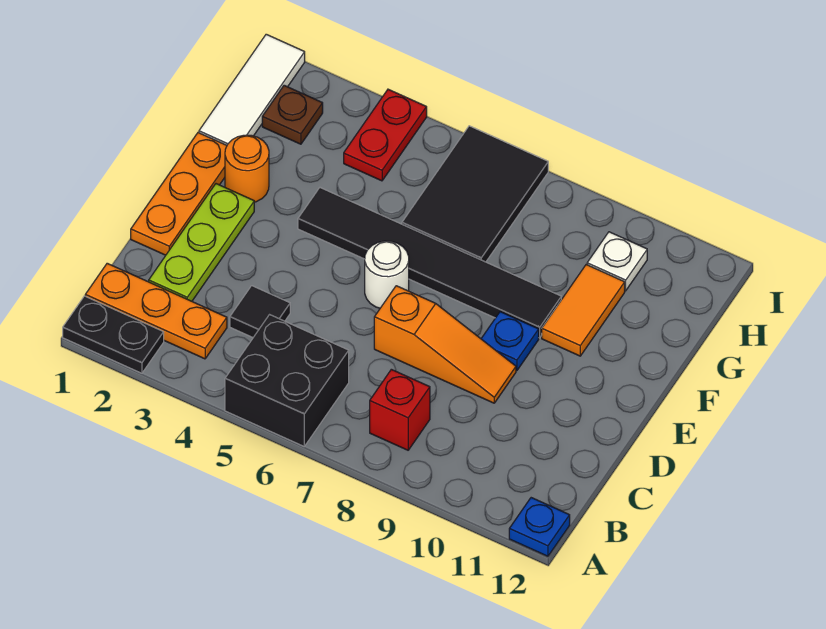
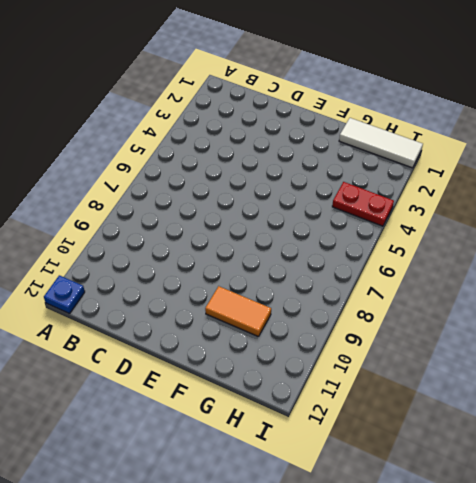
none -> black 1x2 plate [63,296,164,373]
none -> black 2x2 brick [225,315,349,446]
none -> orange 1x3 plate [85,263,227,359]

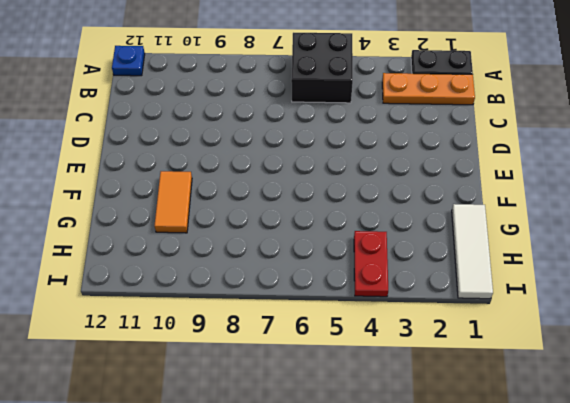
none -> red 1x1 brick [370,369,430,450]
none -> lime 1x3 plate [149,184,254,301]
none -> black 1x1 tile [230,286,290,337]

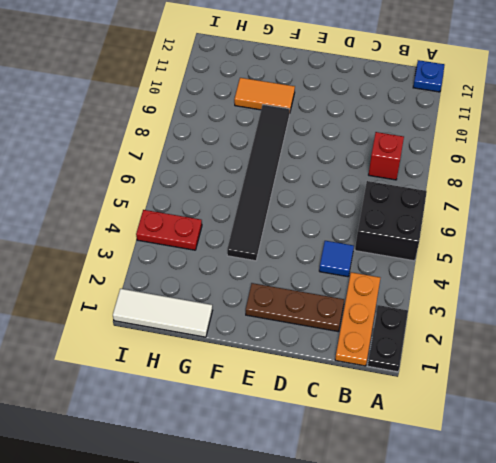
brown 1x3 plate [246,283,344,331] -> lime 1x3 plate [149,184,254,301]
blue 1x1 tile [319,241,354,277] -> black 1x1 tile [230,286,290,337]
none -> orange 1x3 plate [131,133,227,255]
none -> orange 1x3 slope [374,286,516,403]
none -> white 1x1 round brick [365,241,409,308]

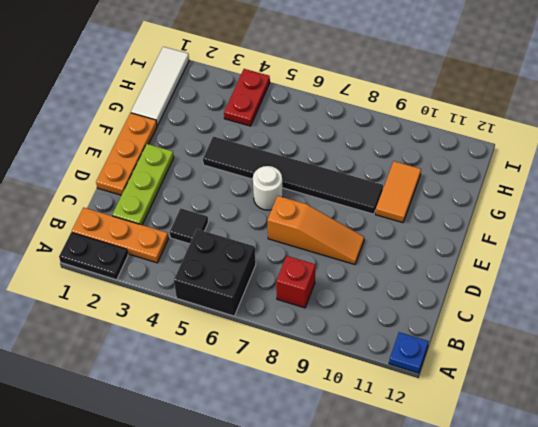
none -> blue 1x1 plate [481,312,539,371]
none -> orange 1x1 round brick [225,135,269,202]
none -> black 2x3 tile [402,126,548,262]

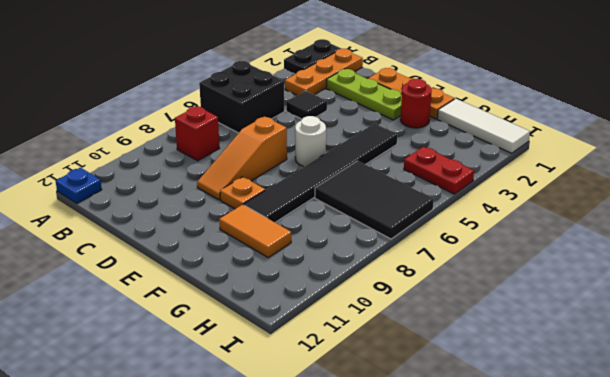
orange 1x1 plate [220,177,265,209] -> blue 1x1 plate [481,312,539,371]
red 1x1 round brick [401,79,432,128] -> orange 1x1 round brick [225,135,269,202]
none -> brown 1x1 plate [262,85,323,144]
none -> white 1x1 plate [587,232,647,291]

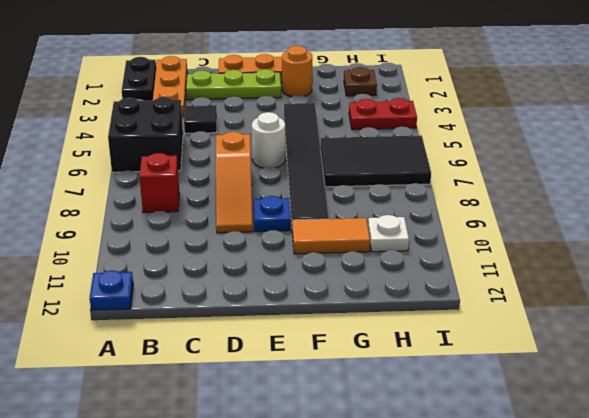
none -> white 1x3 tile [199,34,305,145]

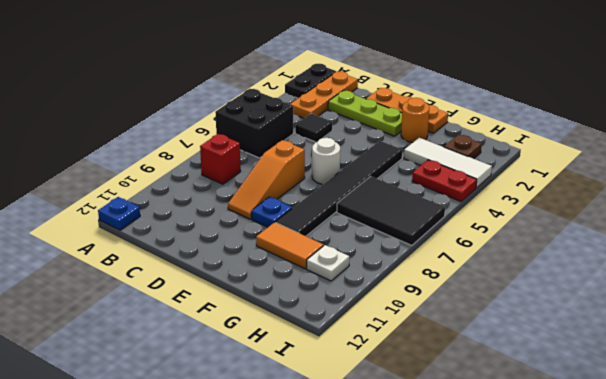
white 1x3 tile [404,138,492,188] -> white 1x3 tile moved to [199,34,305,145]

